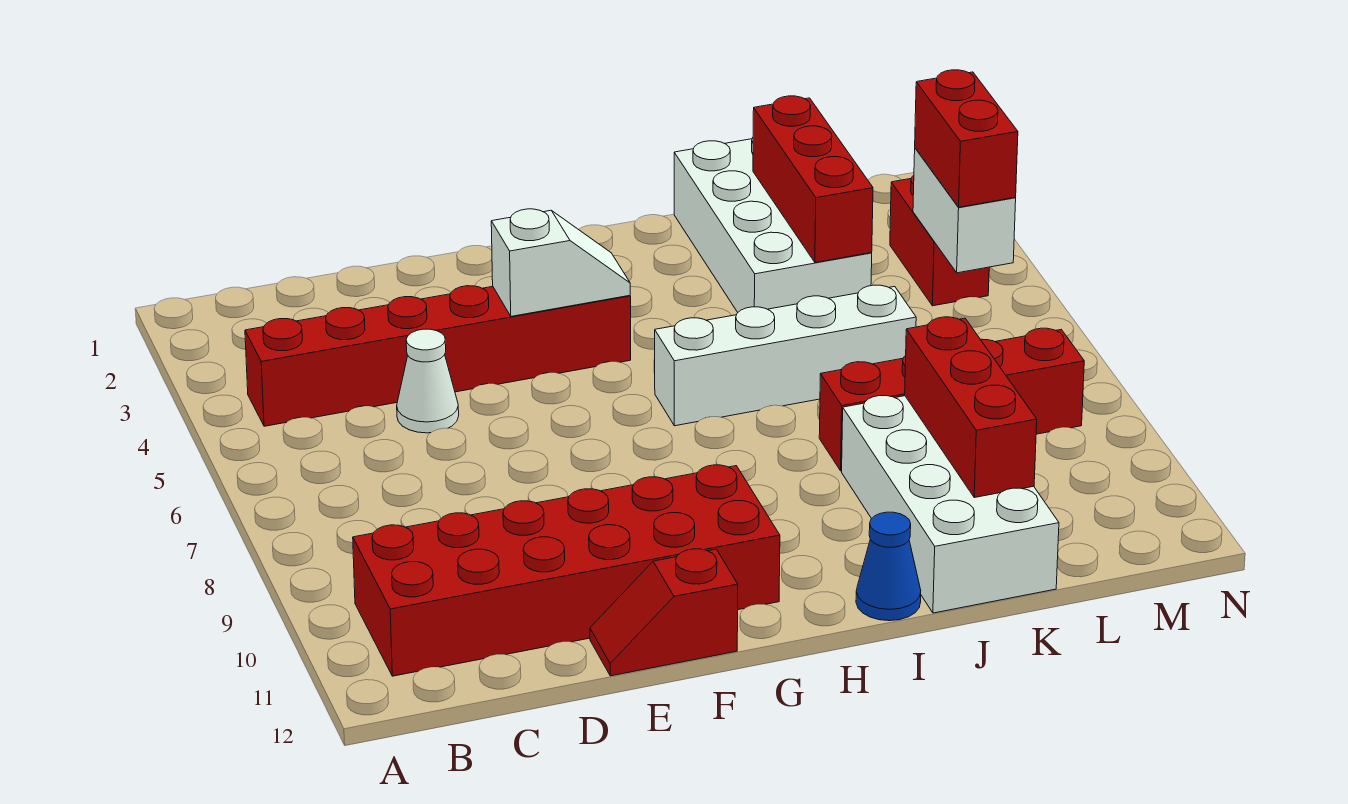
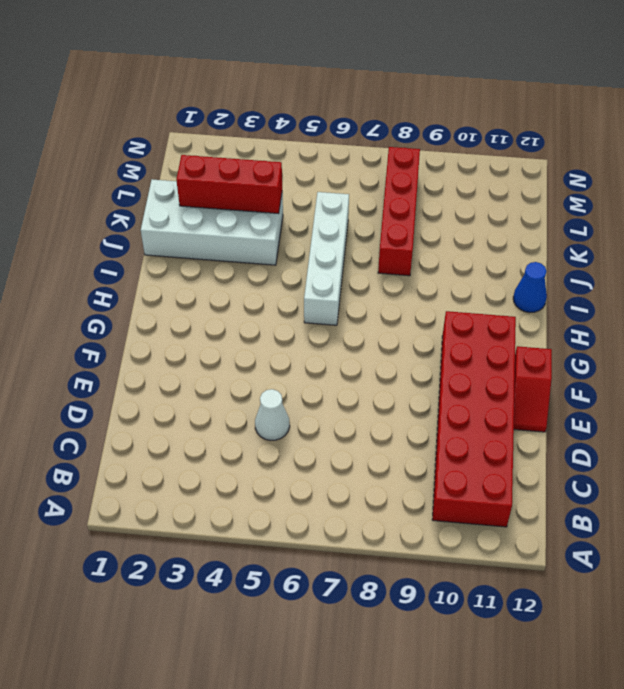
none -> red 1x6 brick [245,286,631,426]
none -> white 2x4 brick [842,396,1059,613]
none -> red 1x2 brick [890,175,989,306]

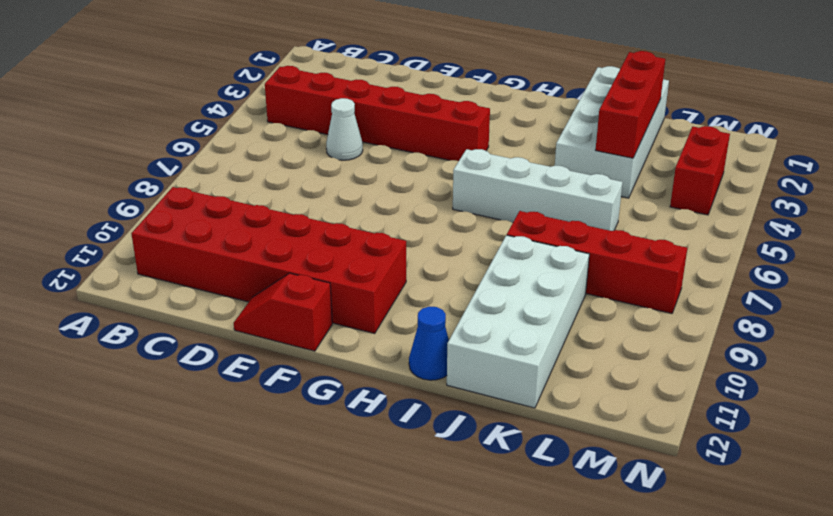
none -> white 1x2 slope [491,209,630,316]
none -> red 1x3 brick [905,317,1037,498]
none -> white 1x2 brick [913,148,1016,273]

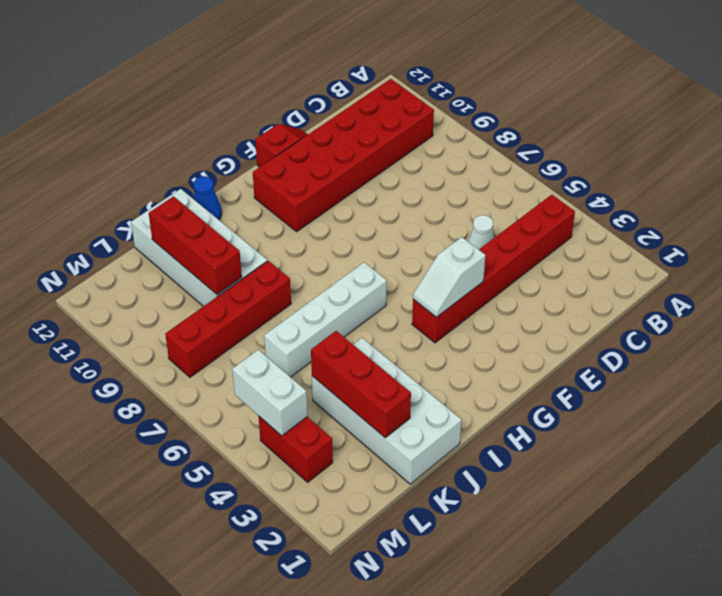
none -> red 1x2 brick [915,70,1018,207]

